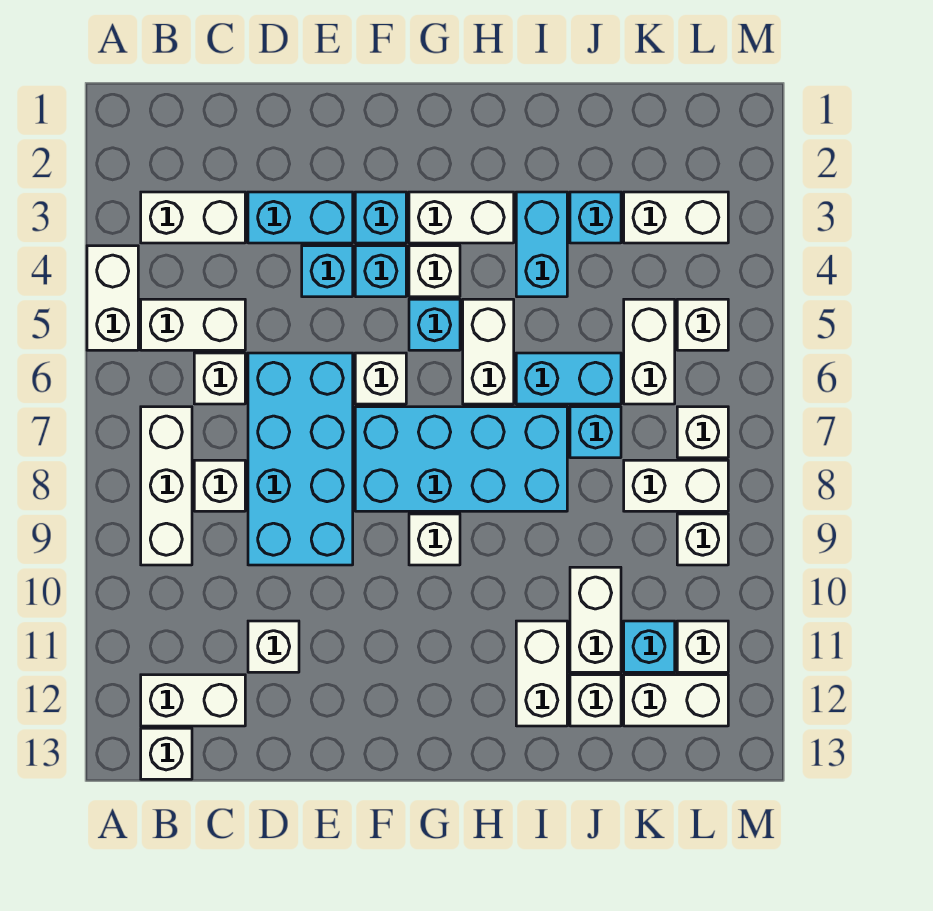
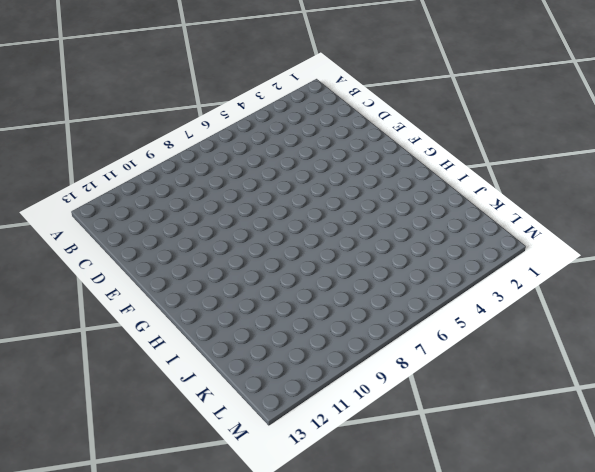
none -> white 1x2 brick [87,246,138,350]
none -> white 1x2 brick [141,192,245,243]
none -> white 1x2 brick [141,299,245,350]
none -> white 1x3 brick [141,407,192,565]

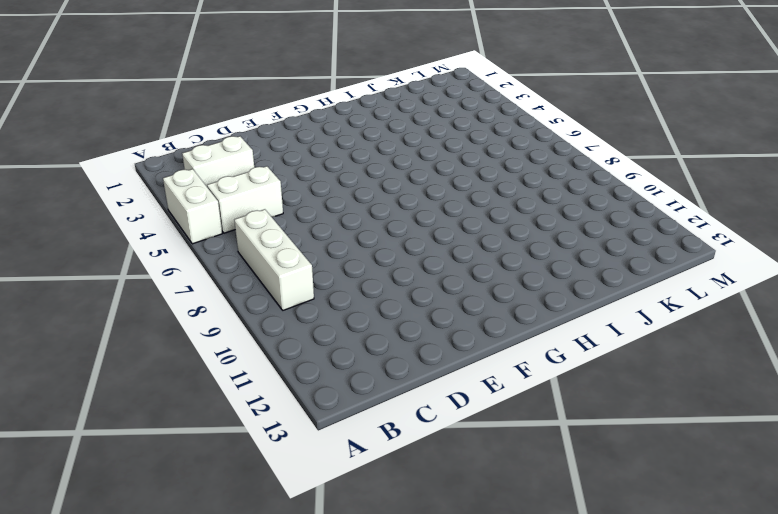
none -> white 1x2 brick [141,675,245,726]
none -> white 1x1 brick [141,728,192,779]
none -> white 1x1 brick [194,353,245,404]
none -> white 1x1 brick [194,460,245,511]

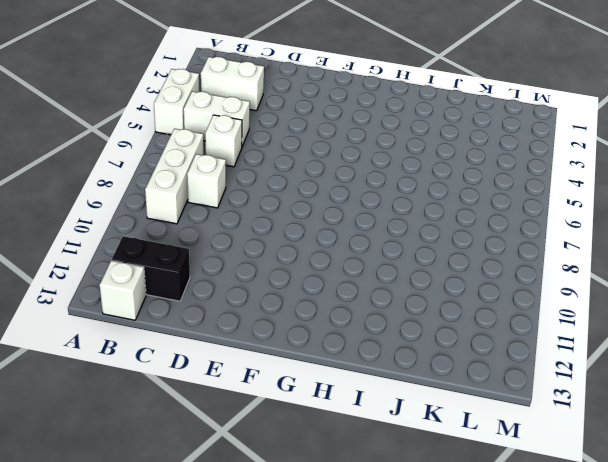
black 1x2 brick [112,236,190,301] -> white 1x2 brick [141,675,245,726]
none -> cyan 1x2 brick [248,192,353,243]
none -> cyan 2x4 brick [248,353,353,565]
none -> white 1x1 brick [248,621,299,672]
none -> cyan 1x1 brick [302,246,353,297]

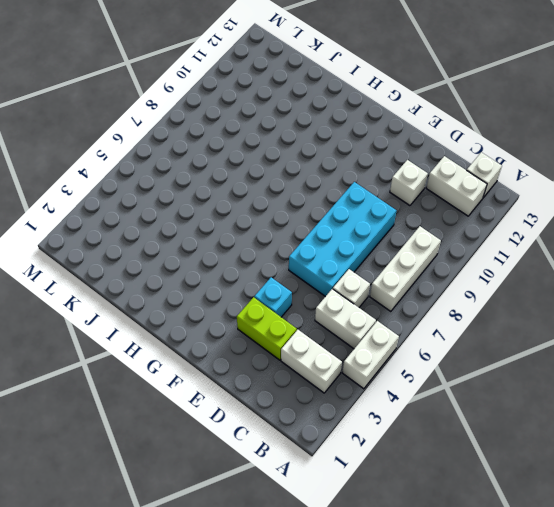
lime 1x2 brick [237,297,297,360] -> cyan 1x2 brick [248,192,353,243]
none -> white 1x1 brick [194,460,245,511]
none -> cyan 1x1 brick [355,192,406,243]
none -> cyan 1x1 brick [355,246,406,297]
none -> white 1x1 brick [355,353,406,404]

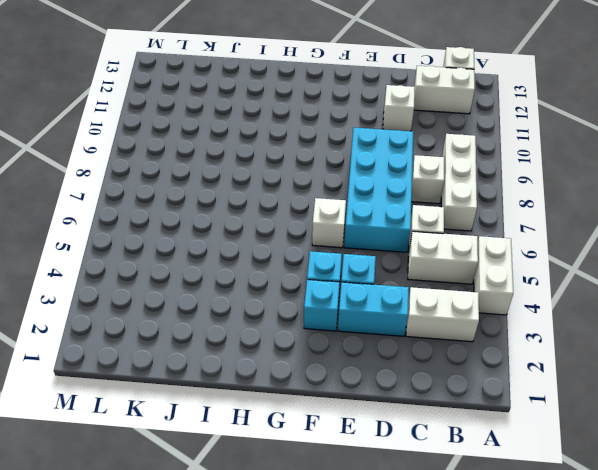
none -> cyan 2x4 brick [355,407,567,511]
none -> white 1x2 brick [409,192,514,243]
none -> white 1x1 brick [409,246,460,297]
none -> cyan 1x1 brick [409,299,460,350]

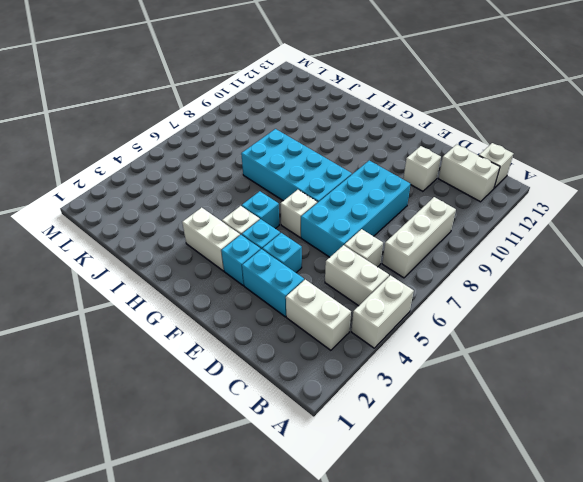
none -> white 1x1 brick [194,460,245,511]
none -> white 1x1 brick [409,514,460,565]
none -> white 1x2 brick [463,299,514,404]
none -> cyan 1x2 brick [516,192,567,297]

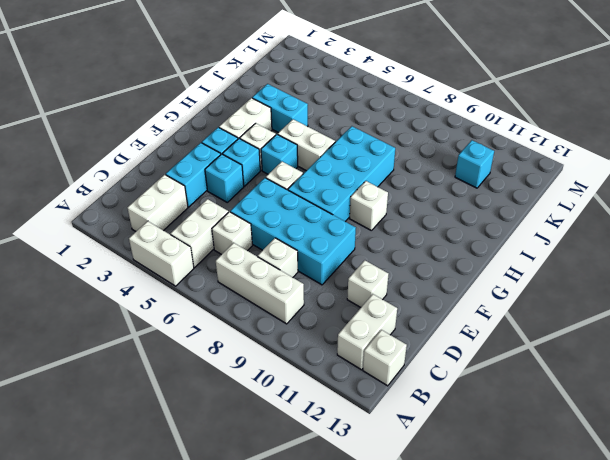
none -> cyan 1x2 brick [516,353,621,404]
none -> white 1x2 brick [516,621,567,726]
none -> cyan 1x1 brick [570,192,621,243]
none -> cyan 1x1 brick [570,407,621,458]

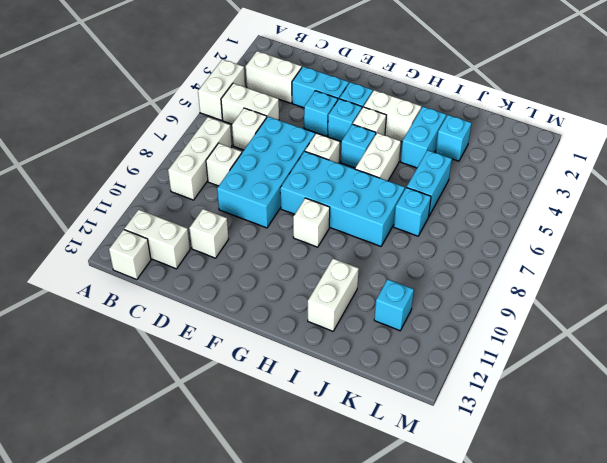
cyan 1x2 brick [407,150,452,216] -> cyan 1x2 brick turned to [516,353,621,404]
none -> white 1x2 brick [570,567,621,672]
none -> white 1x1 brick [570,675,621,726]
none -> white 1x2 brick [624,192,728,243]
none -> white 1x2 brick [624,299,675,404]

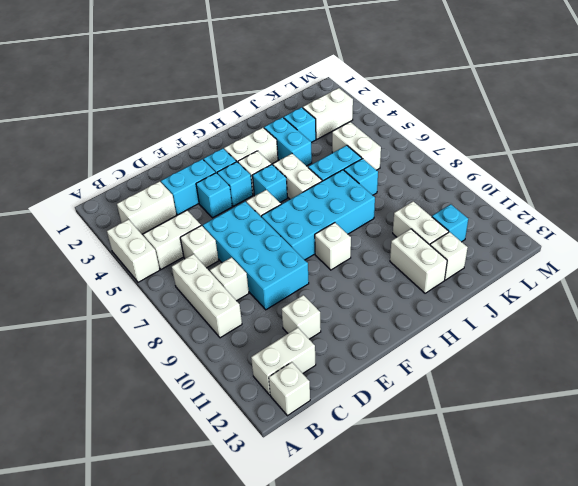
none -> white 1x2 brick [624,460,728,511]
none -> white 1x2 brick [624,675,728,726]
none -> white 1x1 brick [677,299,728,350]
none -> white 1x1 brick [677,407,728,458]

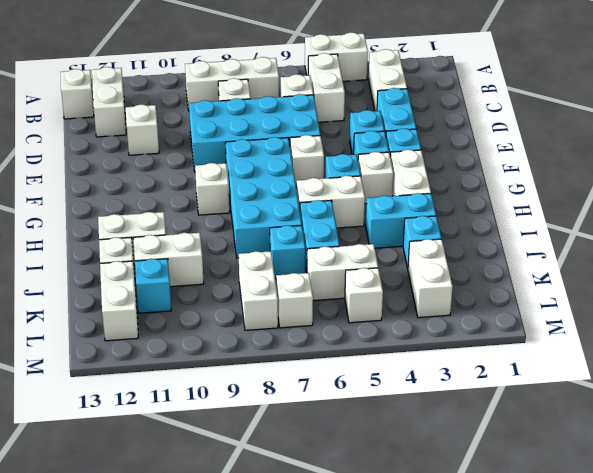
none -> white 1x1 brick [677,514,728,565]
none -> white 1x1 brick [677,621,728,672]

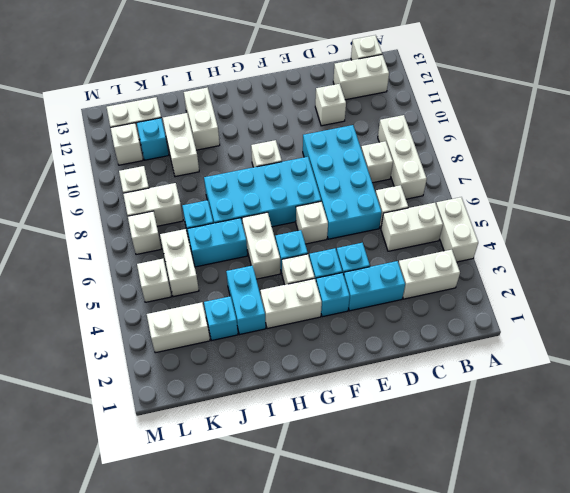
none -> white 1x1 brick [570,675,621,726]

